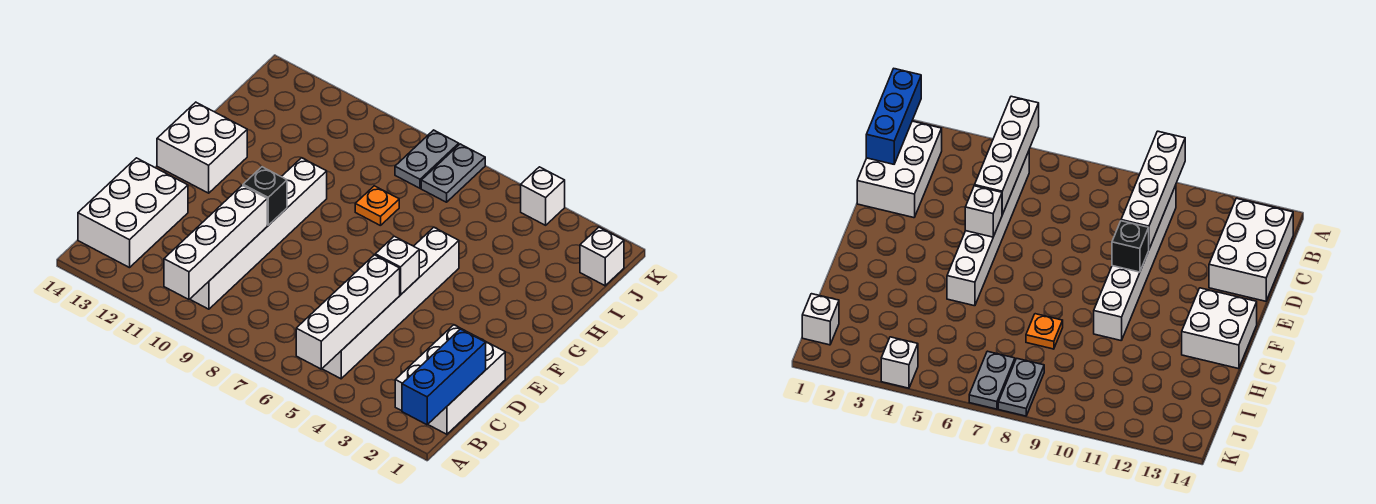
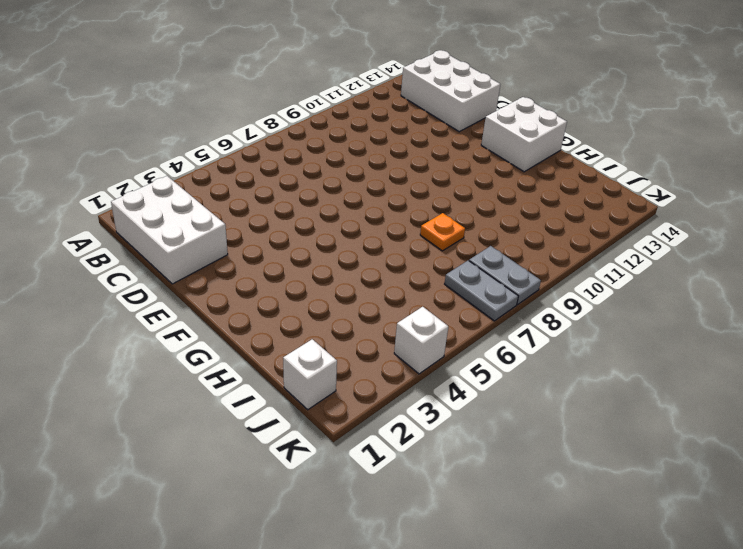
none -> white 1x6 brick [322,227,459,379]
none -> white 1x6 brick [190,158,327,309]
none -> blue 1x3 brick [402,329,486,425]

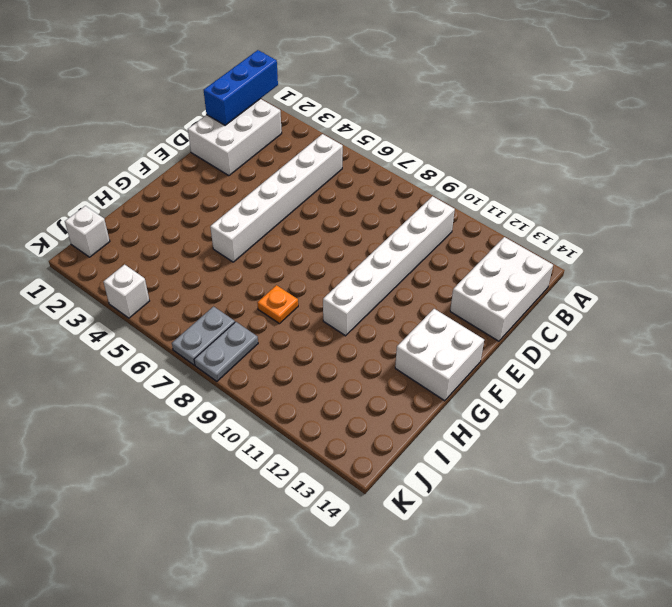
none -> white 1x4 brick [296,255,400,369]
none -> white 1x4 brick [164,185,267,299]
none -> white 1x1 brick [375,236,419,295]

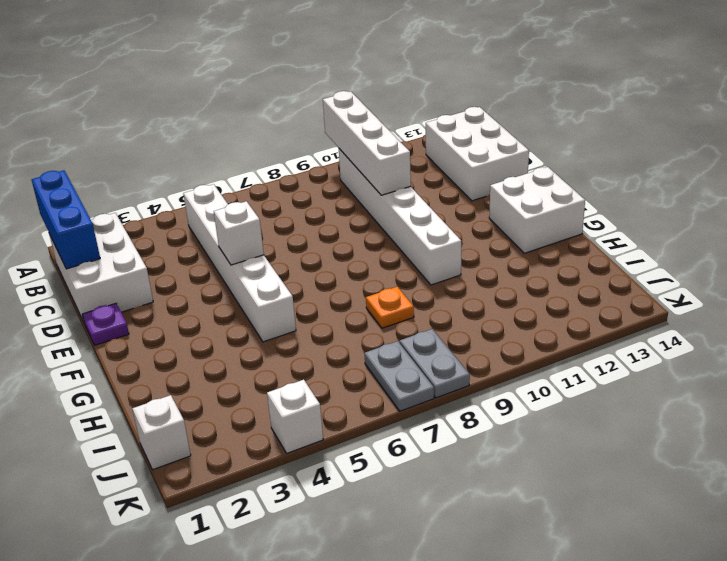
purple 1x1 plate [82,303,129,345] -> none
none -> white 1x4 brick [296,255,400,369]
none -> black 1x1 brick [243,167,287,225]

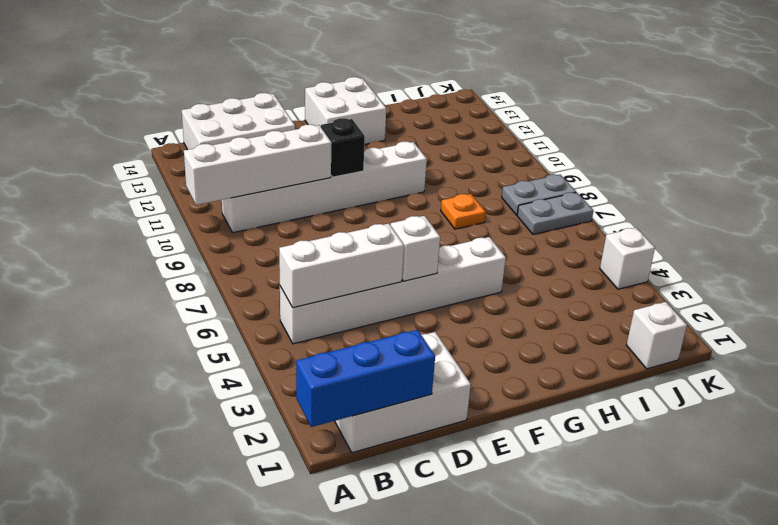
white 1x3 brick [279,224,404,308] -> white 1x4 brick [296,255,400,369]

